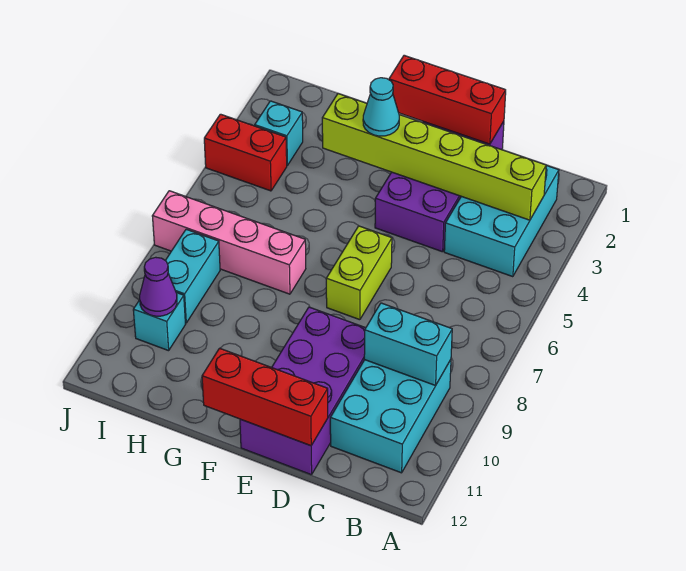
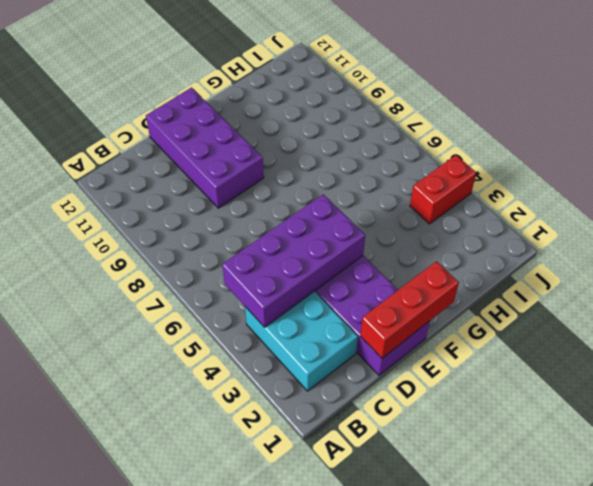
purple 2x4 brick [222,194,365,327] -> none
none -> cyan 2x3 brick [330,360,451,473]
none -> lime 1x2 brick [326,226,392,320]
none -> pink 1x4 brick [152,191,306,294]

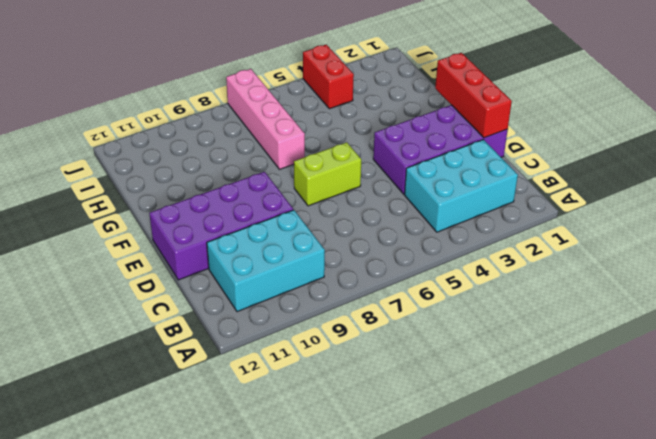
none -> cyan 1x1 brick [255,101,303,165]
none -> cyan 1x2 brick [165,229,220,323]
none -> cyan 1x1 brick [133,293,186,351]

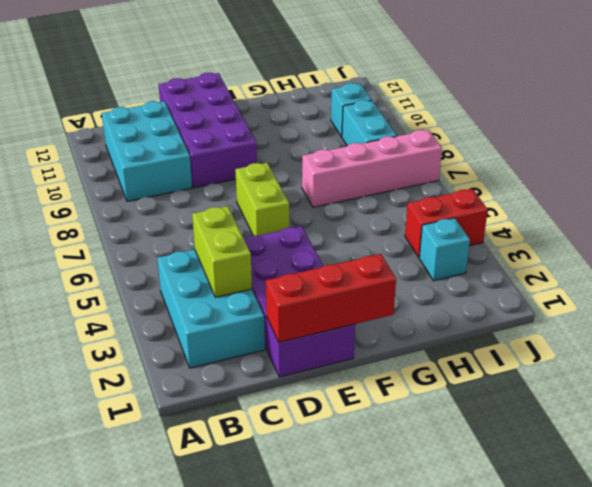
lime 1x2 brick [192,206,252,297] -> lime 1x6 brick [322,94,546,220]
none -> cyan 1x2 brick [364,303,452,385]
none -> red 1x3 brick [202,348,328,446]
none -> purple 1x1 cone [140,257,177,316]

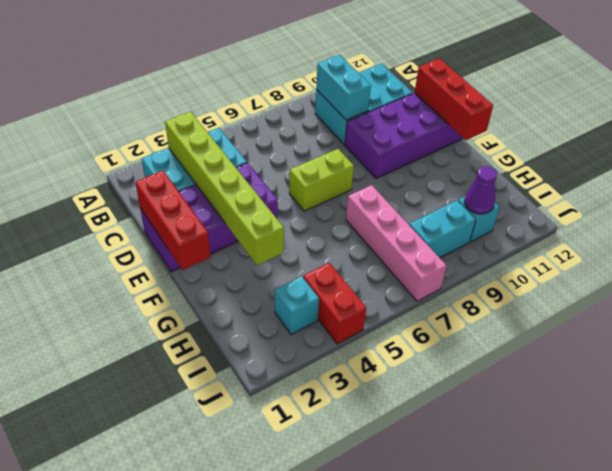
none -> cyan 1x1 cone [363,78,399,136]

